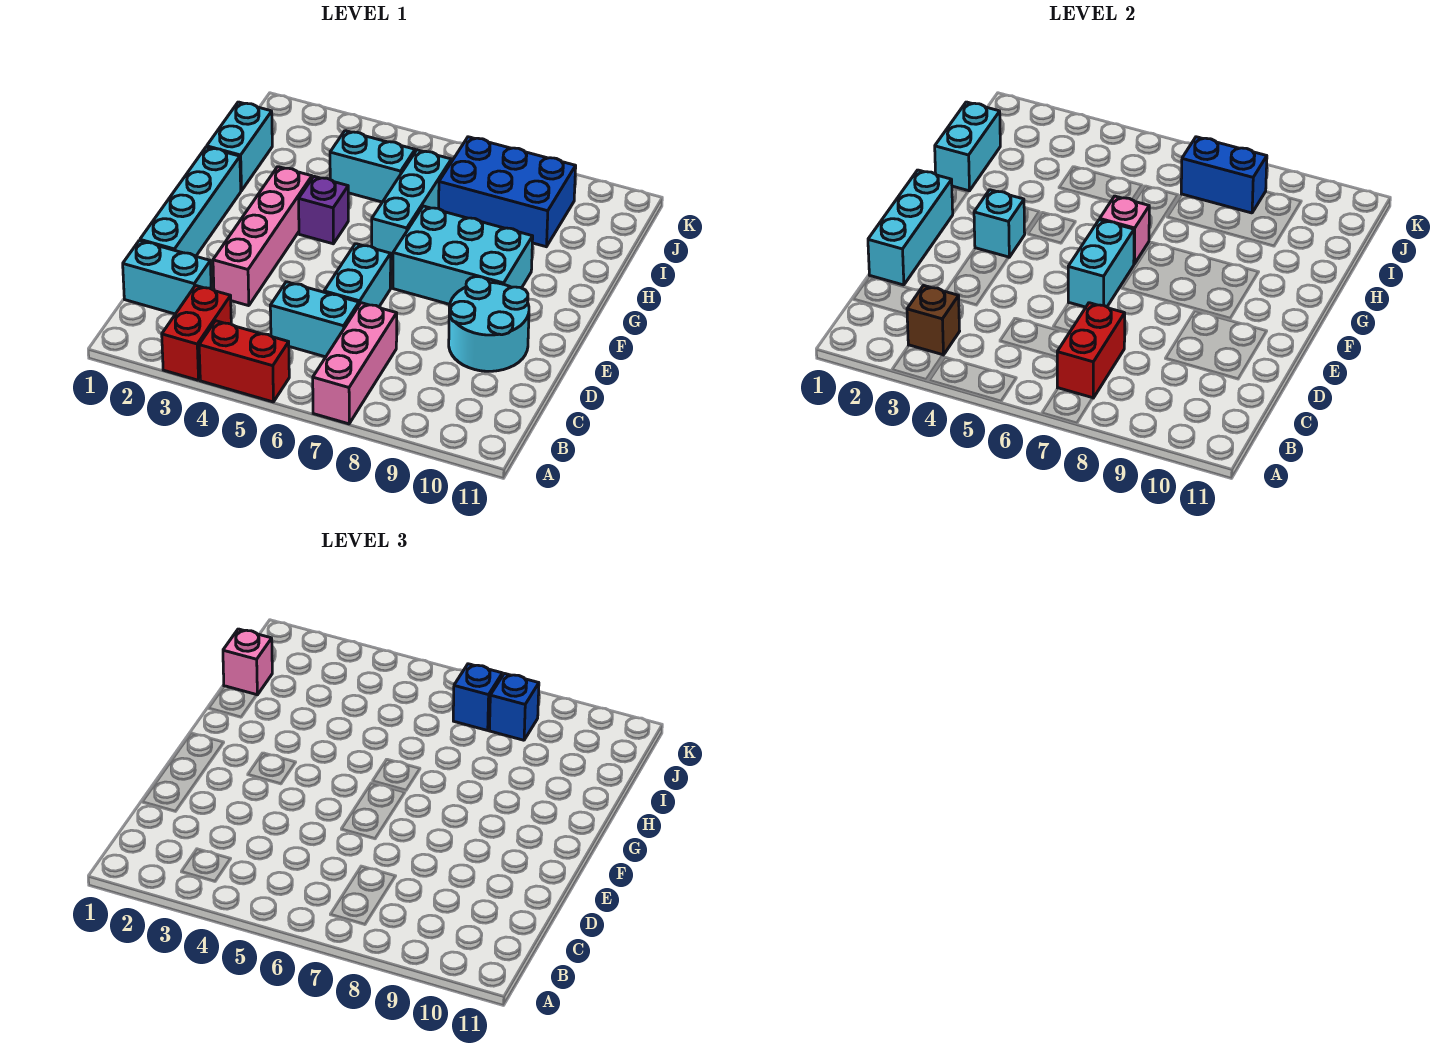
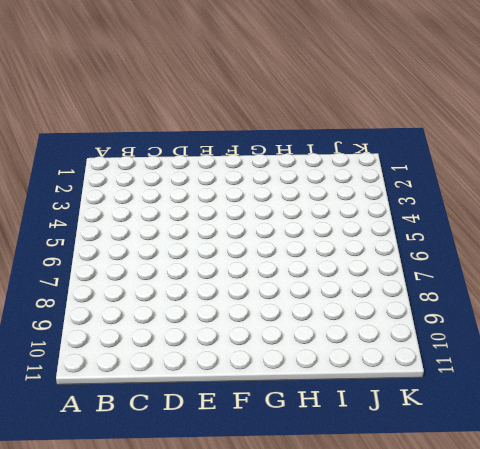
none -> red 1x2 brick [162,286,231,380]
none -> red 1x2 brick [199,321,289,402]
none -> pink 1x3 brick [313,303,397,424]

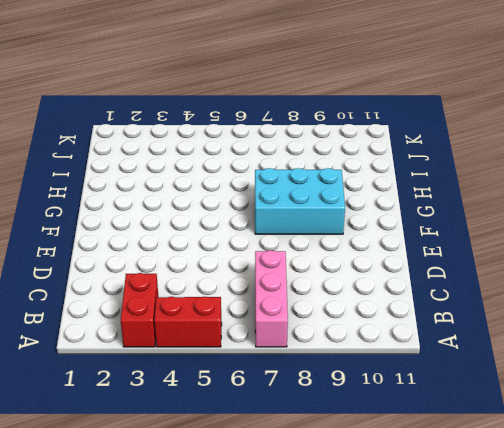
none -> cyan 1x2 brick [123,241,211,314]
none -> cyan 1x2 brick [270,282,359,357]
none -> cyan 1x4 brick [140,147,241,256]

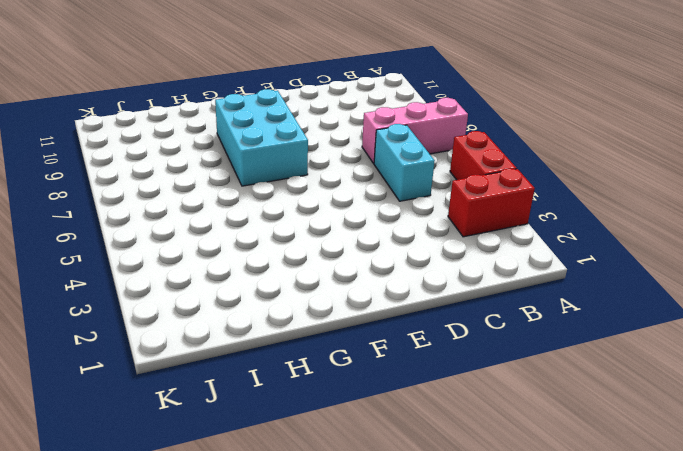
none -> cyan 1x2 brick [123,241,211,314]
none -> cyan 1x4 brick [140,147,241,256]
none -> pink 1x4 brick [213,167,312,306]

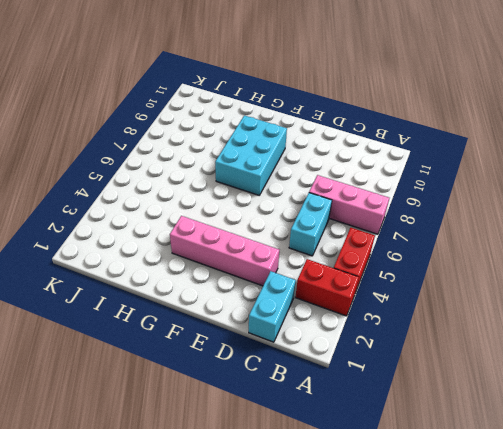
none -> cyan 1x4 brick [140,147,241,256]
none -> cyan 1x2 brick [324,244,391,307]
none -> cyan 2x2 round brick [449,277,529,371]

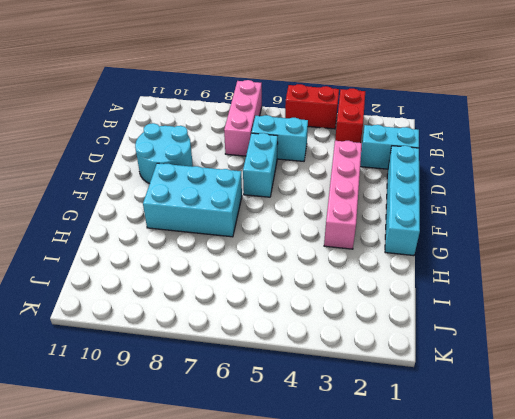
none -> purple 1x1 brick [299,176,348,244]
none -> cyan 1x3 brick [372,150,451,260]
none -> cyan 1x2 brick [207,102,272,191]

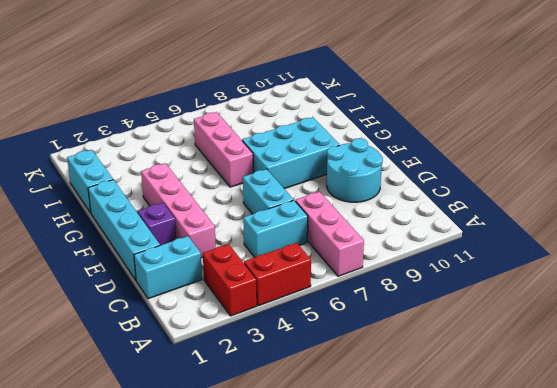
purple 1x1 brick [138,203,176,245] -> purple 1x1 brick moved to [299,176,348,244]
pink 1x3 brick [194,112,253,187] -> cyan 1x3 brick [372,150,451,260]
none -> cyan 1x2 brick [330,131,415,202]
none -> blue 2x3 brick [439,137,576,247]
none -> brown 1x1 brick [907,285,960,355]

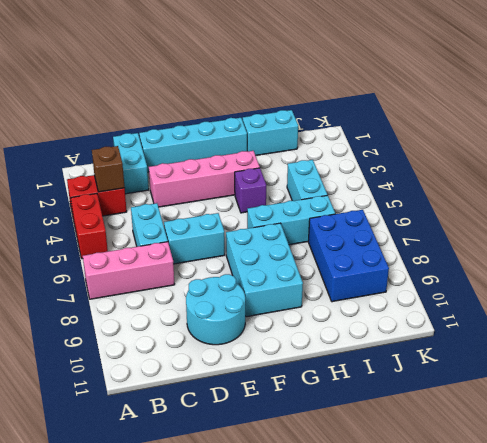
none -> red 1x2 brick [1057,303,1125,398]
none -> cyan 1x3 brick [868,170,953,285]
none -> cyan 1x2 brick [1068,220,1134,307]

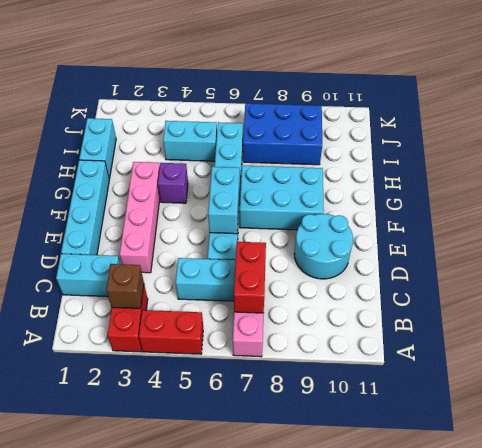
none -> cyan 1x3 brick [868,170,953,285]
none -> cyan 1x1 brick [974,190,1025,257]
none -> pink 1x1 brick [1100,196,1149,264]

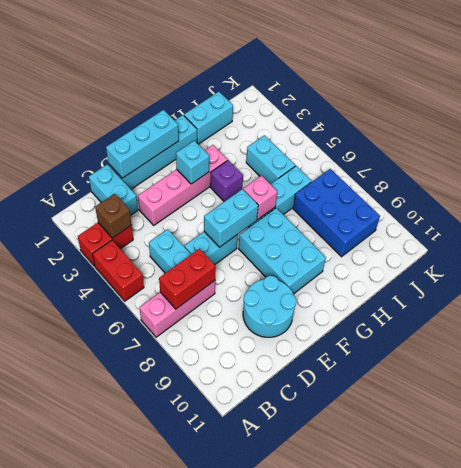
none -> cyan 1x2 brick [935,102,1000,191]
none -> blue 1x2 brick [1181,137,1267,213]
none -> pink 1x1 brick [223,629,272,695]

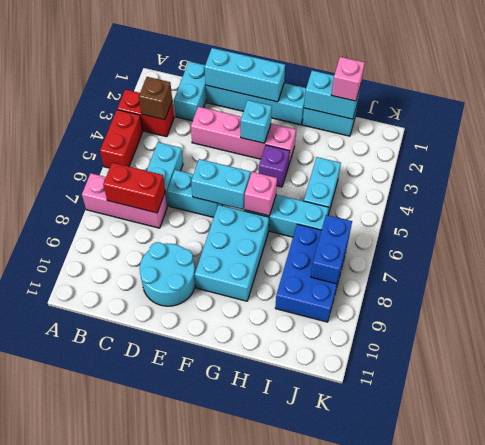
none -> blue 1x1 brick [453,664,502,730]
none -> blue 1x1 brick [489,673,539,740]

